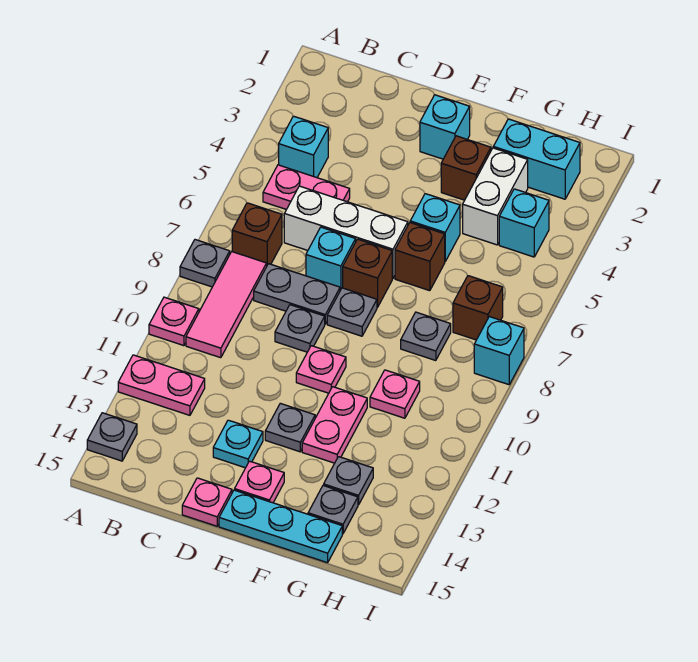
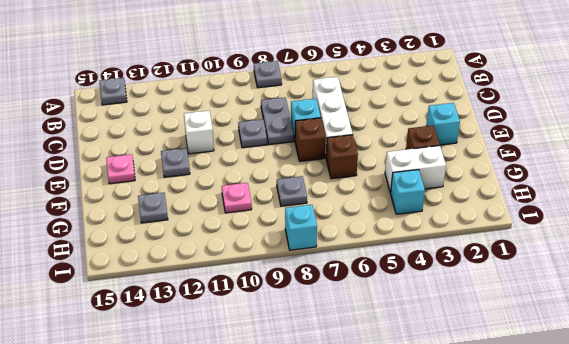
white 1x1 brick [184,111,214,154] -> none
none -> pink 1x1 plate [149,297,199,346]
none -> pink 1x2 plate [118,355,205,415]
none -> cyan 1x1 brick [278,116,328,178]
none -> pink 1x2 plate [263,165,350,209]

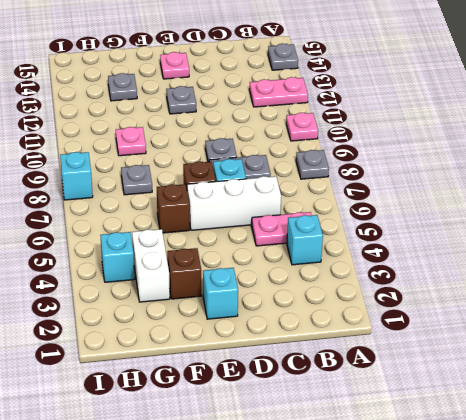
none -> brown 1x1 brick [232,203,282,265]
none -> pink 1x3 tile [186,252,267,358]
none -> cyan 1x1 plate [213,420,263,468]
none -> pink 1x1 plate [182,478,232,526]

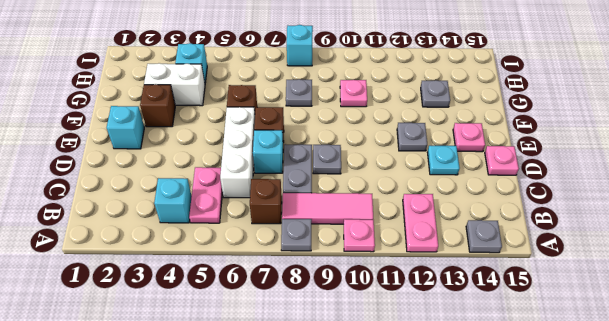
none -> grey 1x1 plate [327,288,377,336]
none -> pink 1x1 plate [296,346,346,393]
none -> cyan 1x3 plate [219,490,342,563]
none -> cyan 1x1 brick [410,194,460,261]

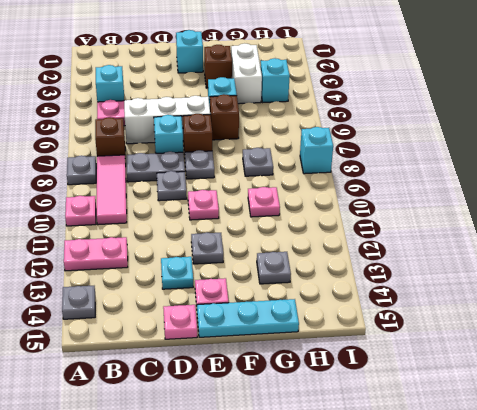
none -> pink 1x2 plate [302,387,367,463]
none -> cyan 1x2 brick [493,119,580,199]
none -> grey 1x1 plate [308,485,358,534]
none -> brown 1x1 brick [453,276,503,340]

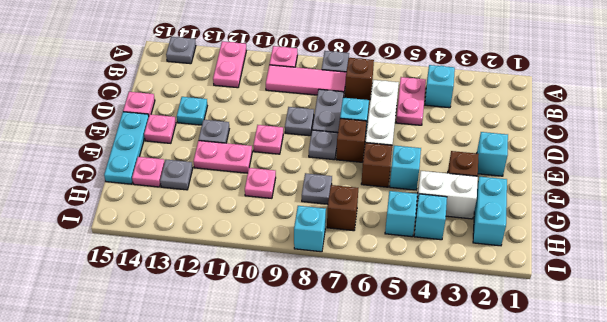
pink 1x1 plate [132,157,165,187] -> grey 1x1 plate [308,485,358,534]
cyan 1x1 brick [385,191,417,237] -> none

